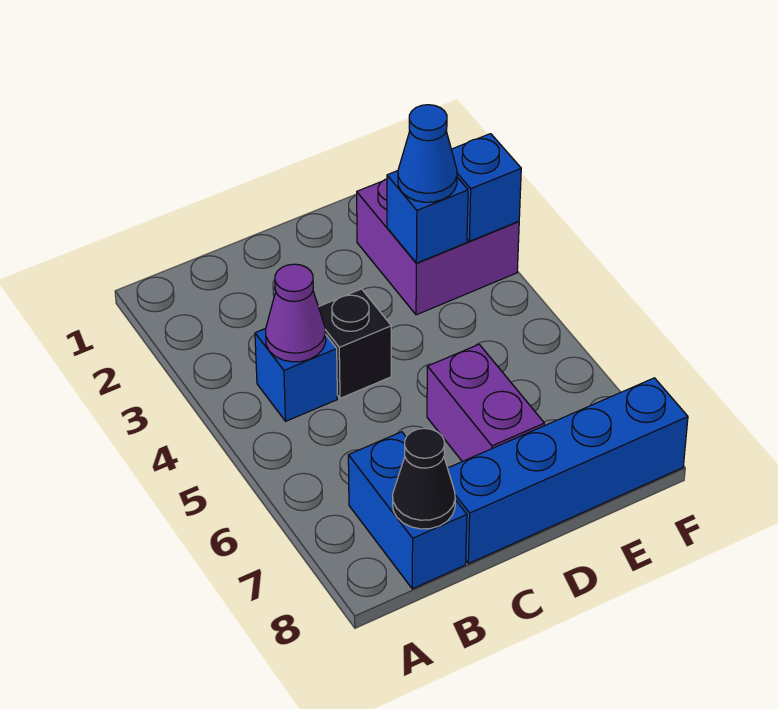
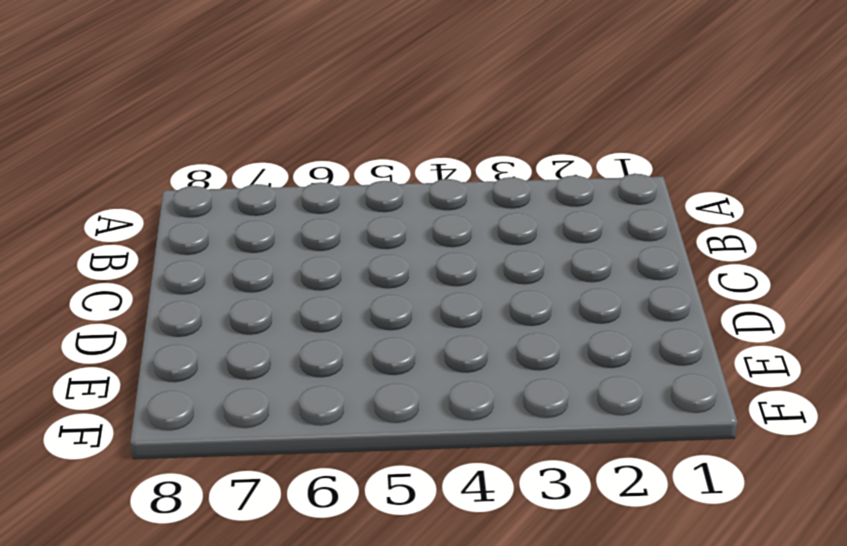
none -> blue 1x1 brick [255,328,337,421]
none -> blue 1x2 brick [348,432,467,589]

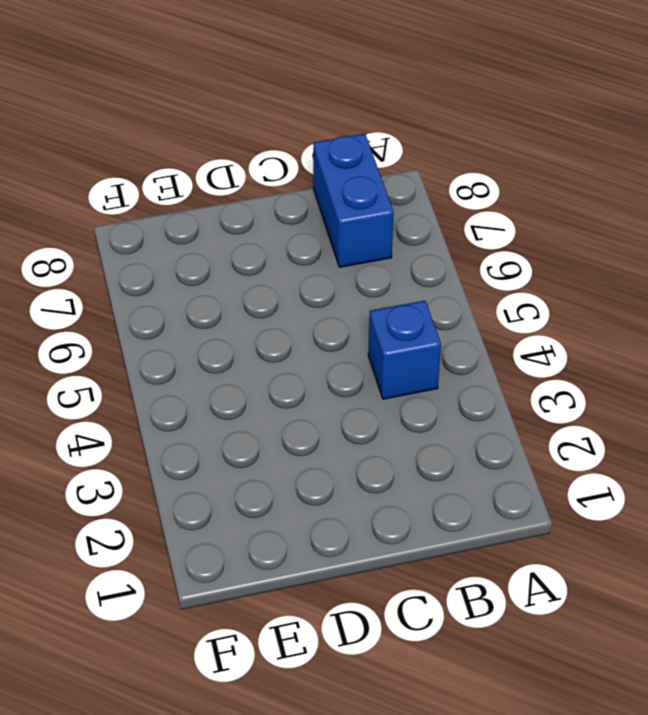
none -> black 1x1 brick [319,289,391,398]
none -> blue 1x4 brick [448,378,688,564]

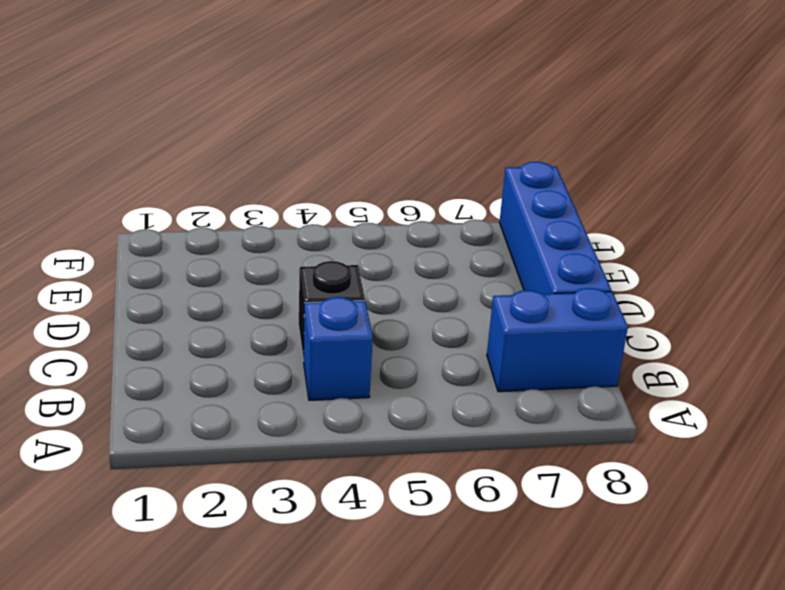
none -> purple 1x2 brick [427,344,544,462]
none -> purple 2x2 brick [357,179,519,315]

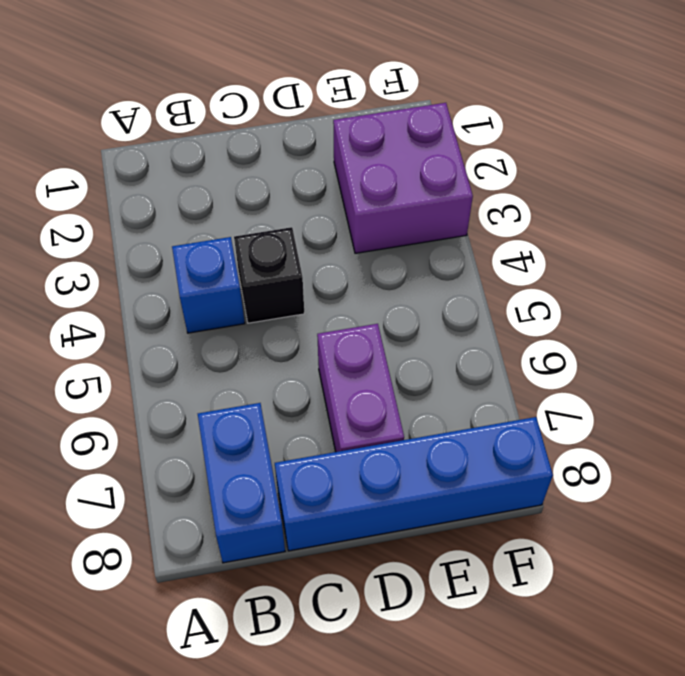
none -> purple 1x1 cone [266,264,326,362]
none -> black 1x1 cone [393,428,455,529]

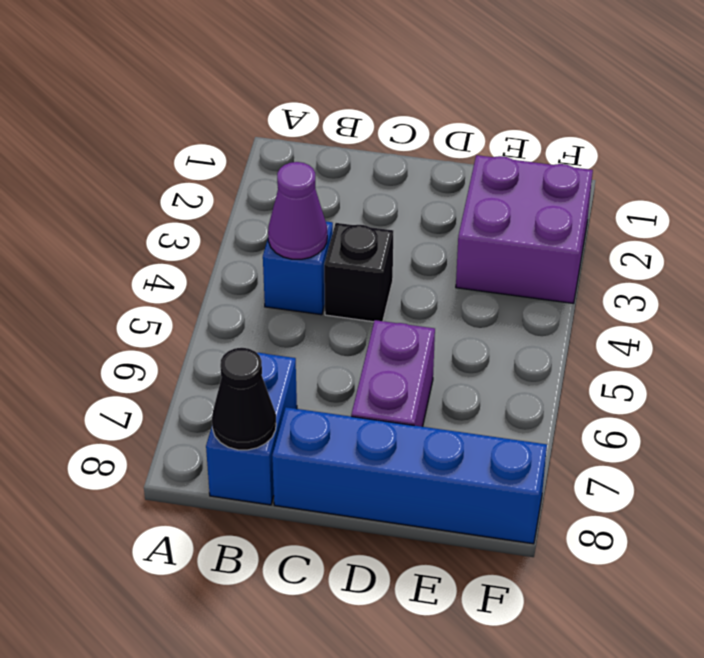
none -> blue 1x1 brick [387,171,468,263]
none -> blue 1x1 brick [451,134,521,241]

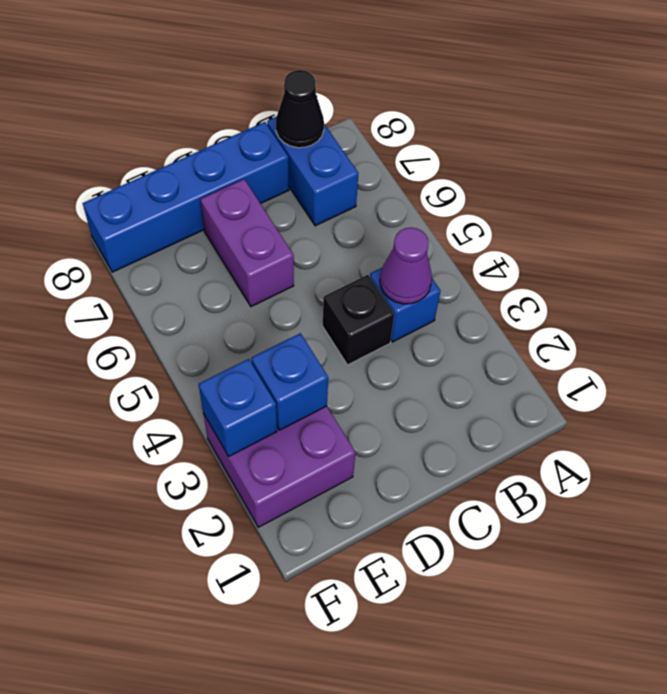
none -> blue 1x1 cone [398,105,457,202]

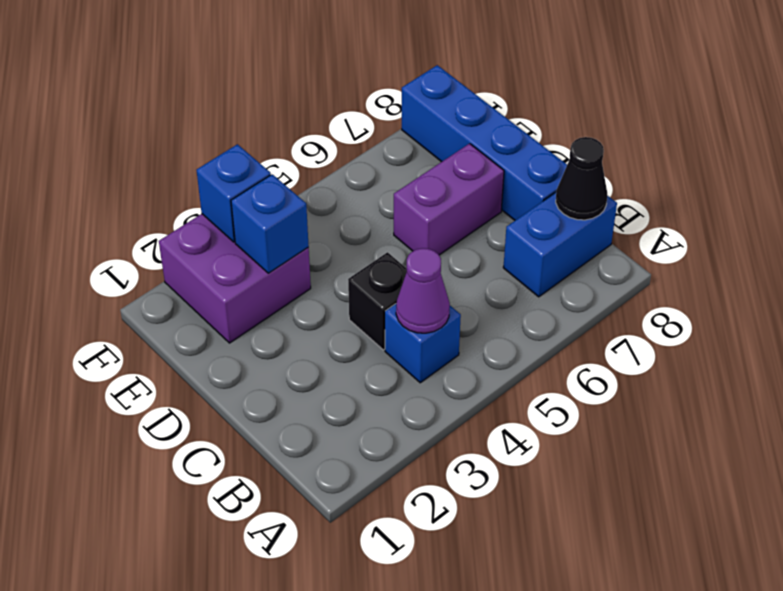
none -> blue 1x1 cone [398,105,457,202]

